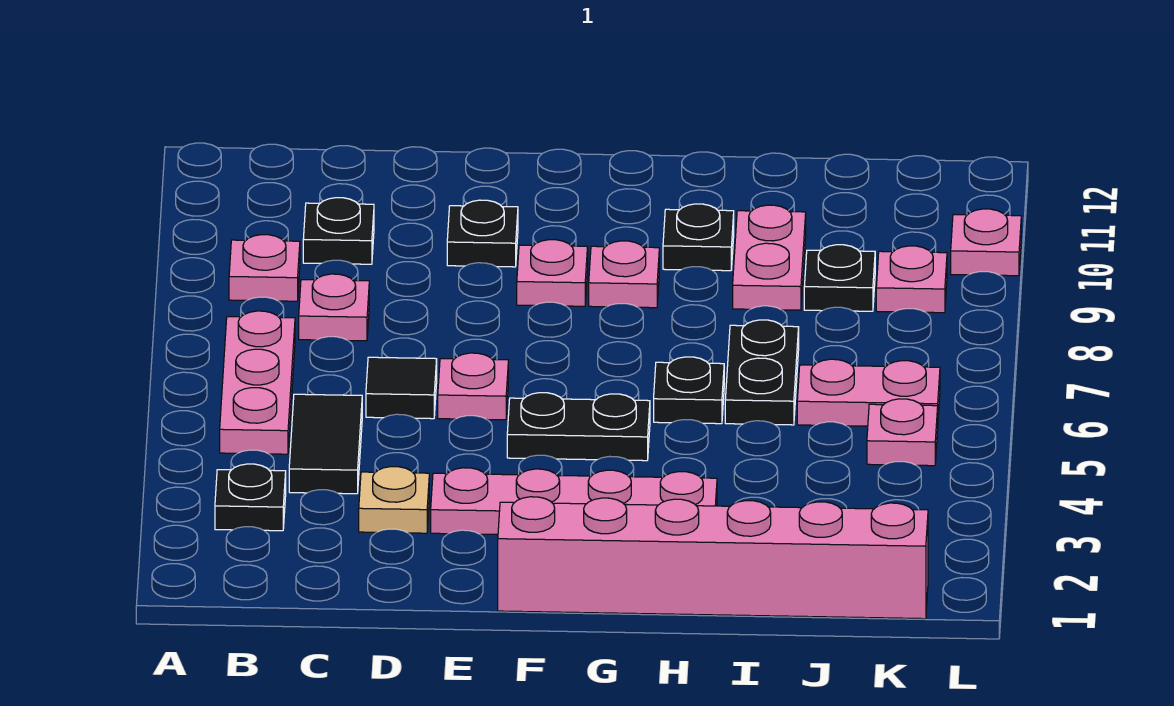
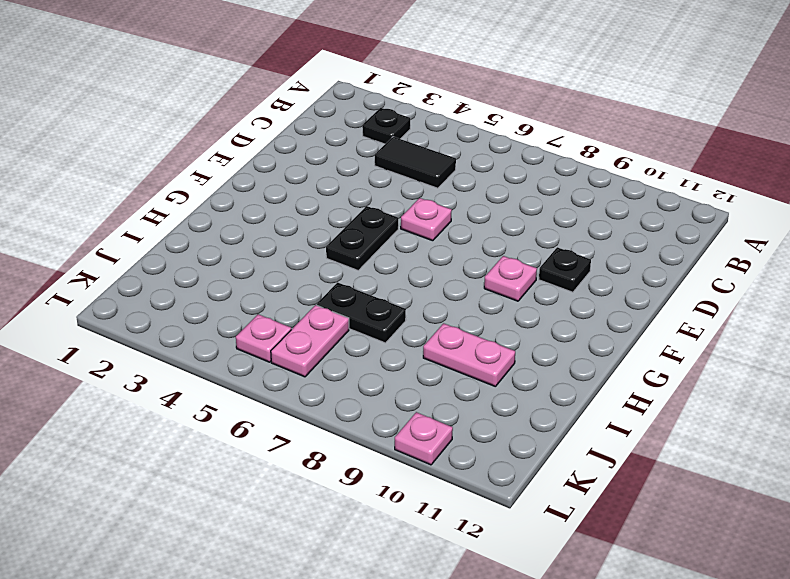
none -> pink 1x3 plate [220,311,295,454]
none -> pink 1x1 plate [229,235,300,301]
none -> pink 1x1 plate [299,274,369,341]

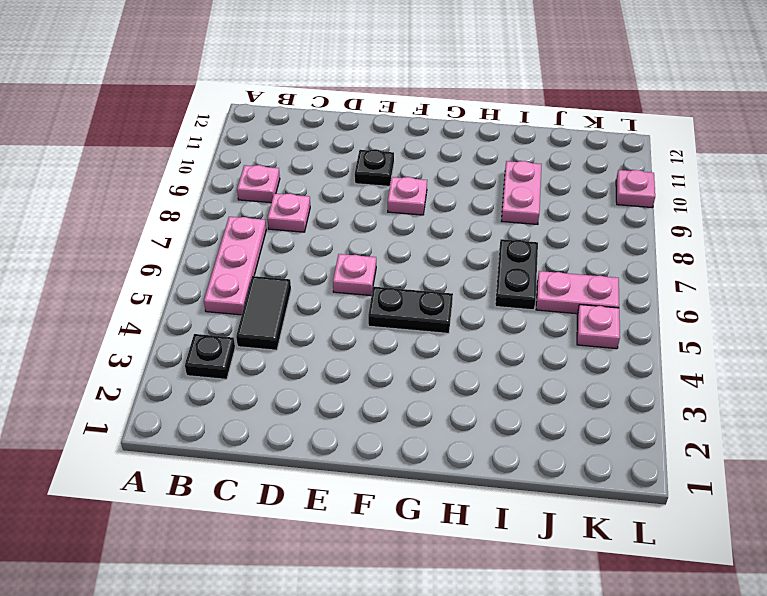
none -> black 1x1 plate [303,198,374,264]
none -> tan 1x1 plate [359,467,429,533]
none -> black 1x1 tile [366,357,437,419]

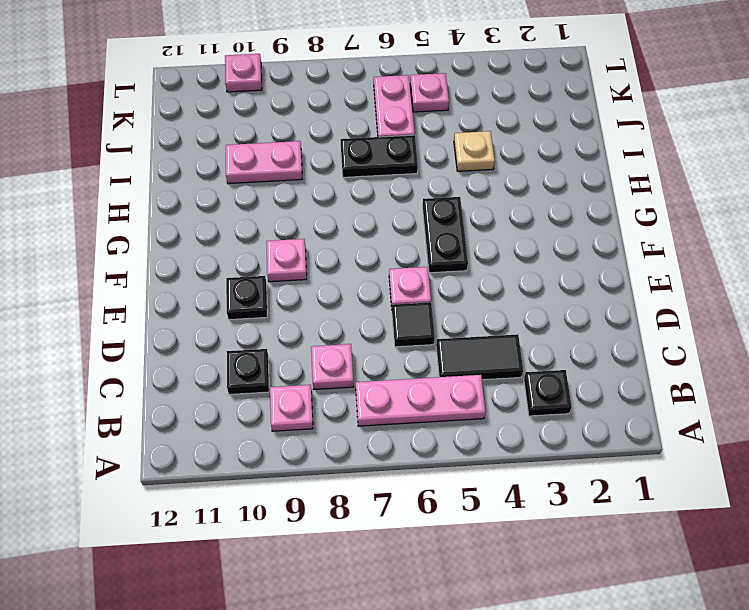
tan 1x1 plate [454,131,495,171] -> tan 1x1 plate moved to [359,467,429,533]
none -> pink 1x4 plate [431,468,717,535]
none -> pink 1x6 brick [498,497,928,619]
none -> pink 1x1 plate [589,241,659,308]

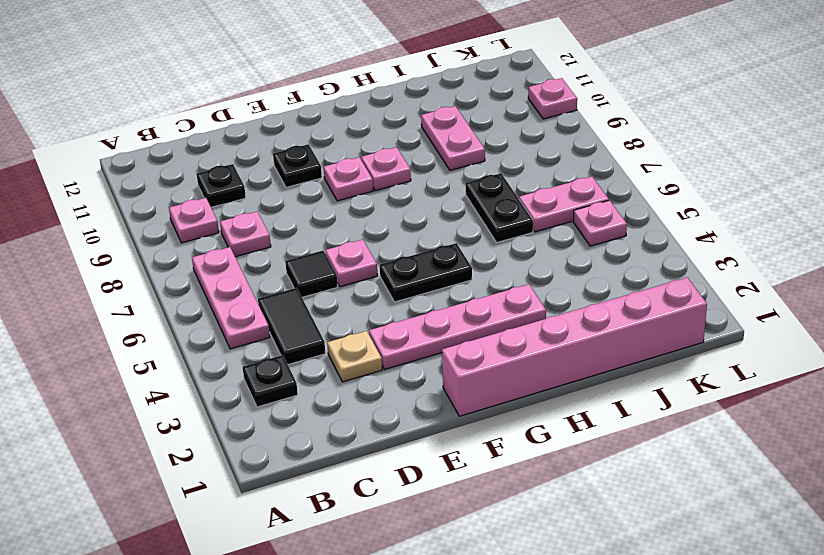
none -> black 1x1 plate [654,357,724,424]
none -> black 1x1 plate [663,204,734,271]
none -> black 1x1 plate [804,245,875,311]

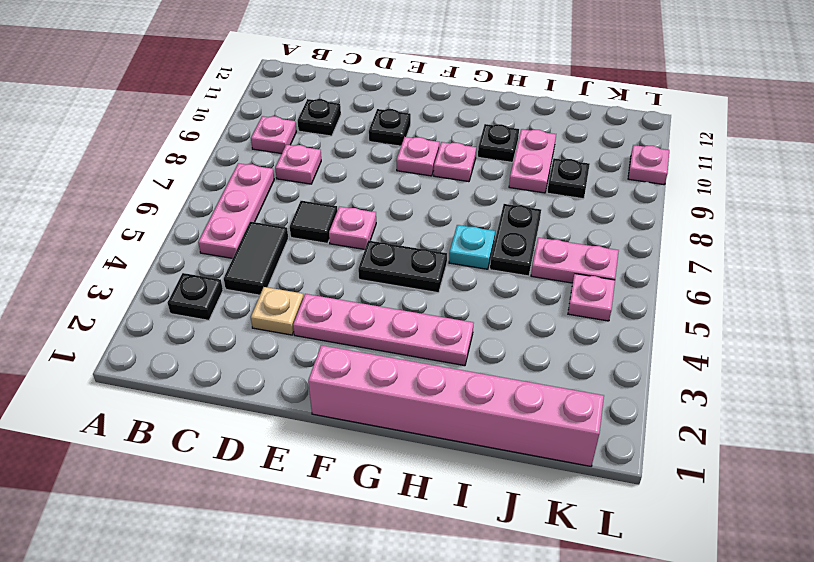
cyan 1x1 plate [449,225,495,269] -> black 1x1 plate [654,357,724,424]
none -> pink 1x1 plate [876,246,947,313]

